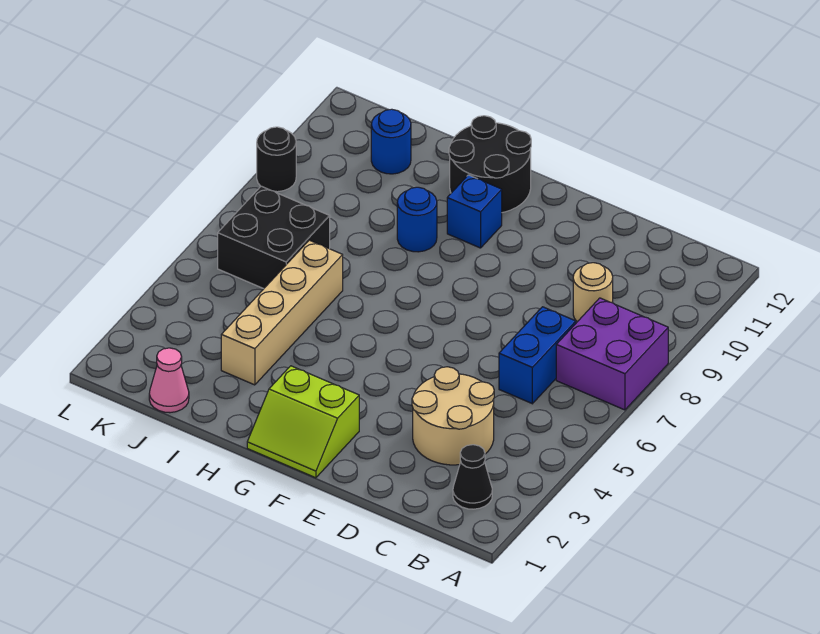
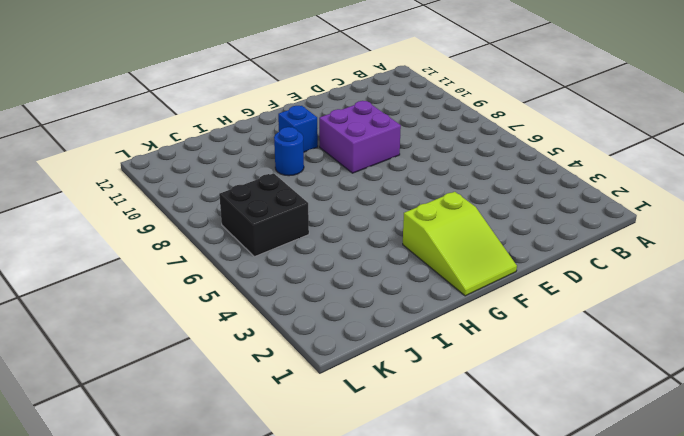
purple 2x2 brick [319,101,401,173] -> purple 2x2 brick moved to [556,298,668,410]
lime 2x3 slope [403,192,517,296] -> lime 2x2 slope [247,366,359,478]
none -> black 1x1 cone [453,445,492,509]
none -> tan 2x2 round brick [412,367,494,465]
none -> blue 1x2 brick [499,307,576,404]

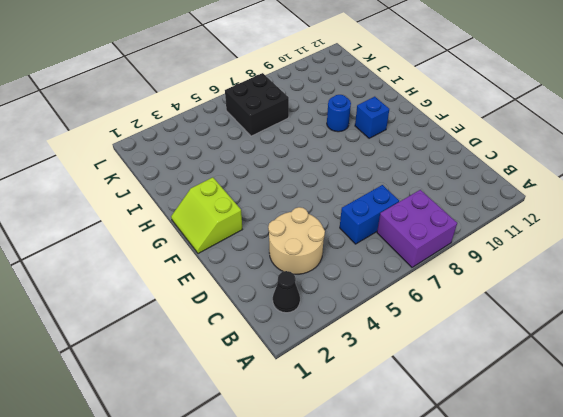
none -> tan 1x1 round brick [573,263,613,322]
none -> black 2x2 round brick [449,116,531,213]
none -> tan 1x4 brick [221,240,343,385]

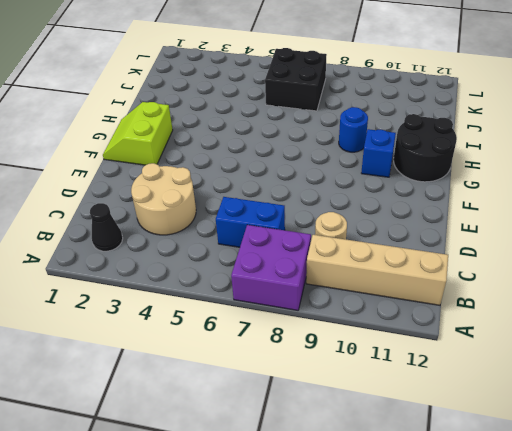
tan 1x4 brick [306,235,448,305] -> tan 1x4 brick moved to [221,240,343,385]
none -> pink 1x1 cone [149,348,189,413]
none -> blue 1x1 round brick [371,109,411,174]
none -> black 1x1 round brick [257,127,296,192]

